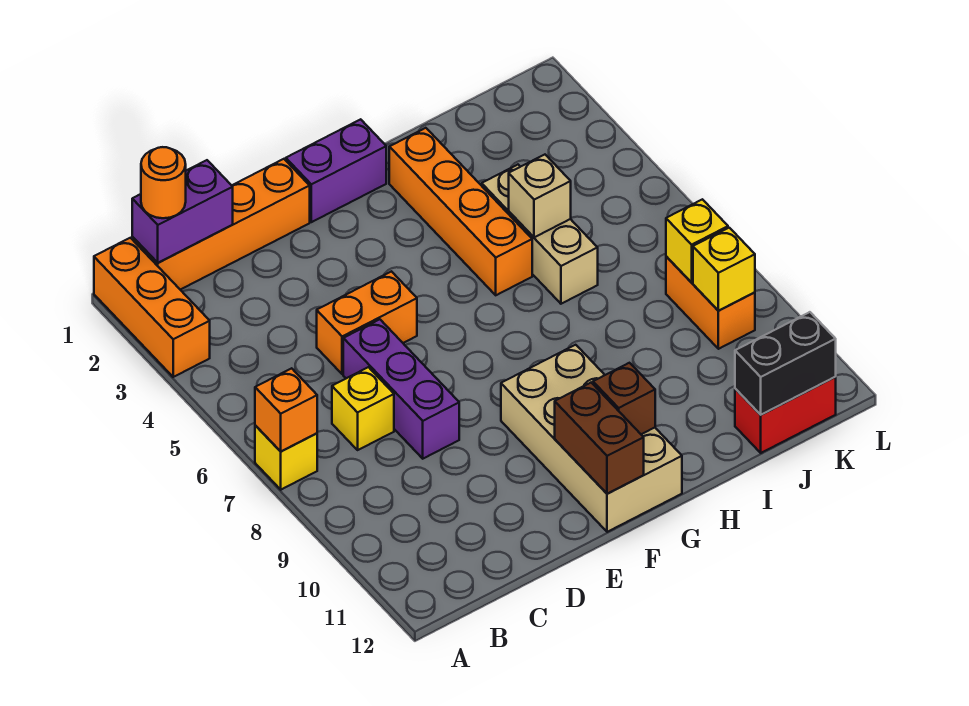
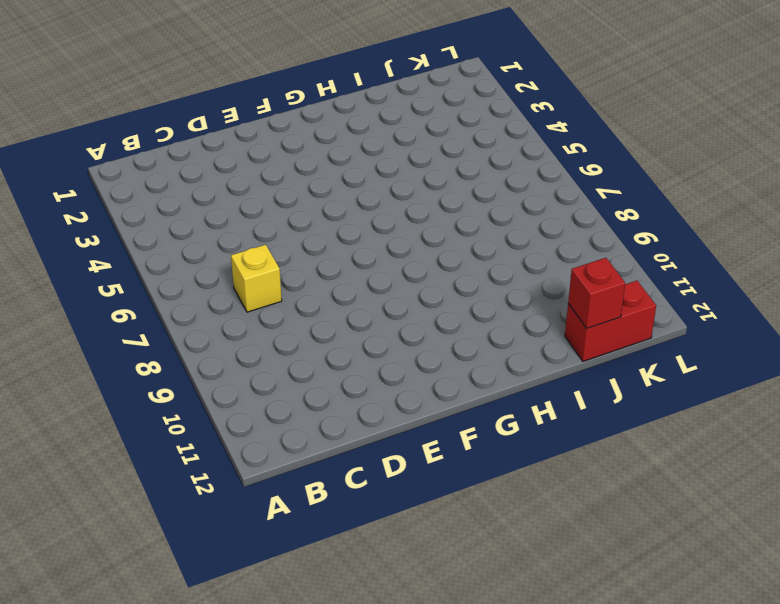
red 1x1 brick [568,258,625,328] -> black 1x2 brick [735,312,836,415]
none -> orange 1x3 brick [94,238,210,377]
none -> yellow 1x1 brick [255,426,317,490]
none -> orange 1x4 brick [132,159,310,290]

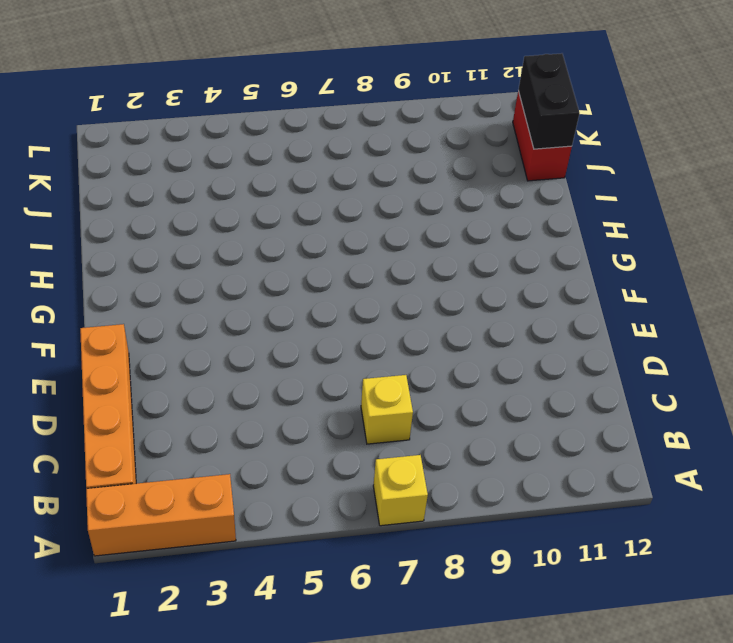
none -> orange 1x2 brick [317,271,417,374]
none -> purple 1x3 brick [343,319,459,459]
none -> purple 1x2 brick [286,119,386,222]

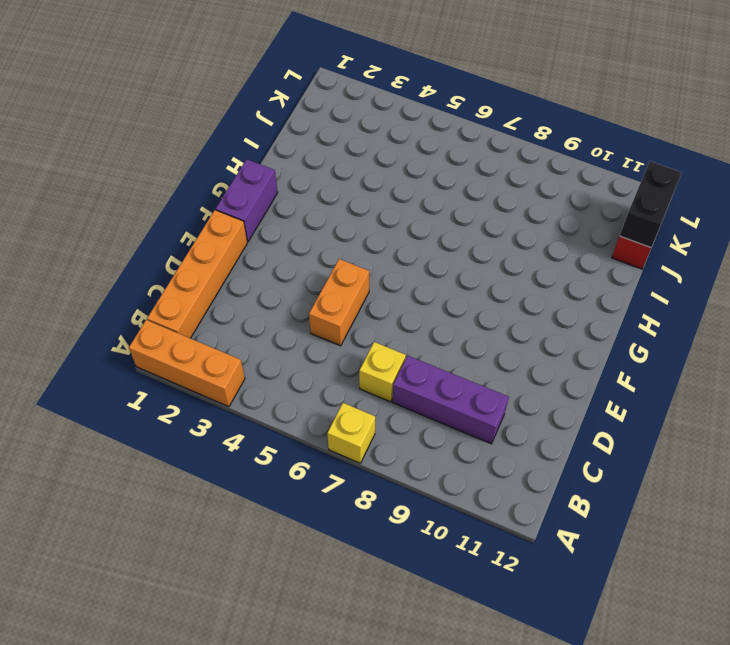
purple 1x3 brick [392,356,509,444] -> purple 1x3 brick moved to [343,319,459,459]
none -> tan 2x4 brick [501,345,682,532]
none -> orange 1x4 brick [389,128,532,295]
none -> tan 1x3 brick [482,165,598,304]

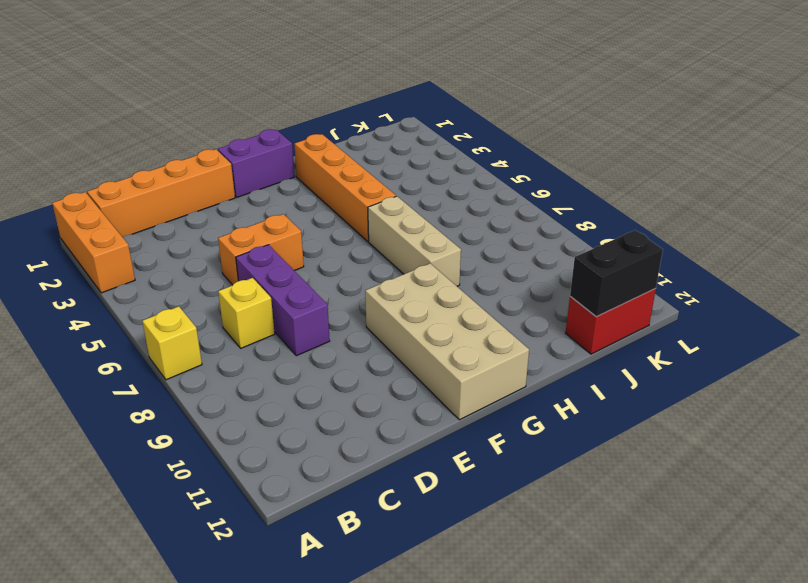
tan 1x3 brick [368,196,461,286] -> tan 1x3 brick moved to [482,165,598,304]
none -> orange 1x2 brick [666,256,755,349]
none -> orange 1x1 brick [255,368,317,451]
none -> purple 1x2 brick [132,160,233,263]

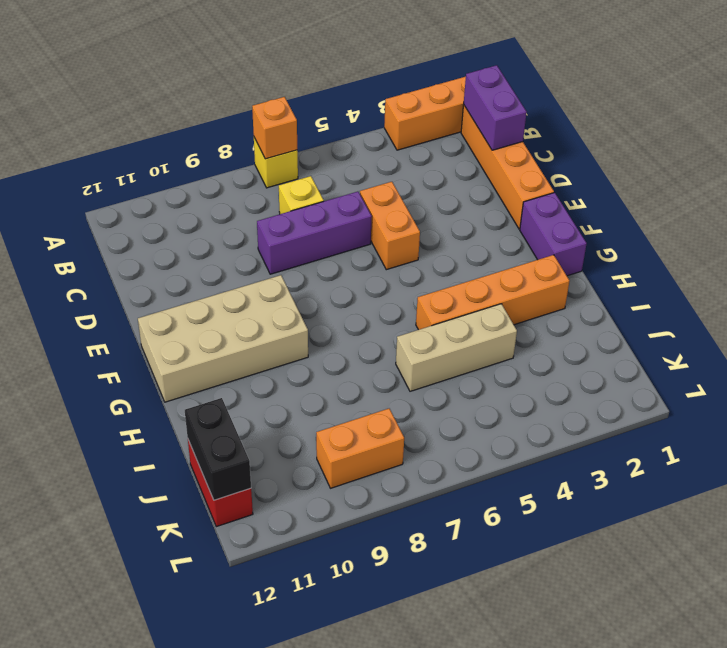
none -> brown 1x2 brick [555,383,644,494]
none -> brown 1x1 brick [593,363,655,434]
none -> tan 1x1 brick [509,155,571,237]

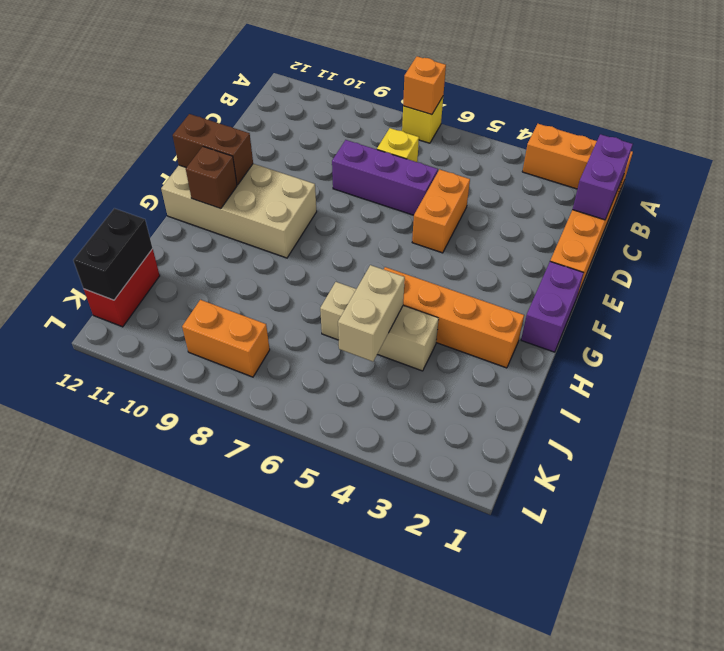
tan 1x2 brick [338,265,405,361] -> tan 1x1 brick [509,155,571,237]
none -> yellow 1x1 brick [666,199,728,283]
none -> yellow 1x1 brick [693,228,755,311]
none -> orange 1x1 round brick [141,147,186,218]

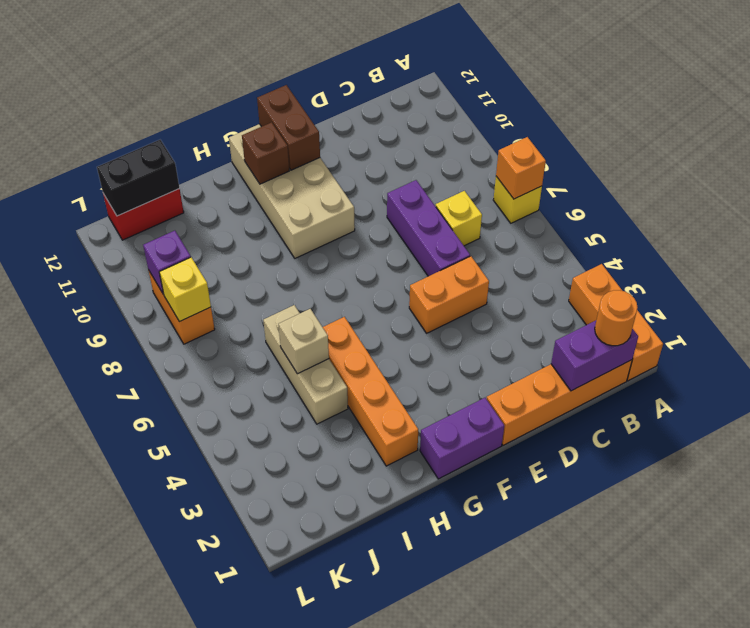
purple 1x1 brick [143,231,191,294] -> yellow 1x1 brick [693,228,755,311]

